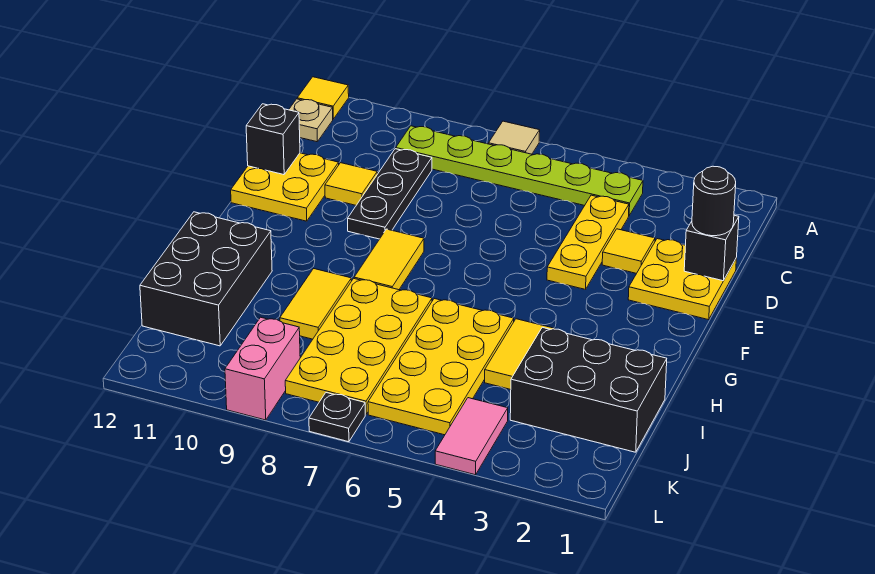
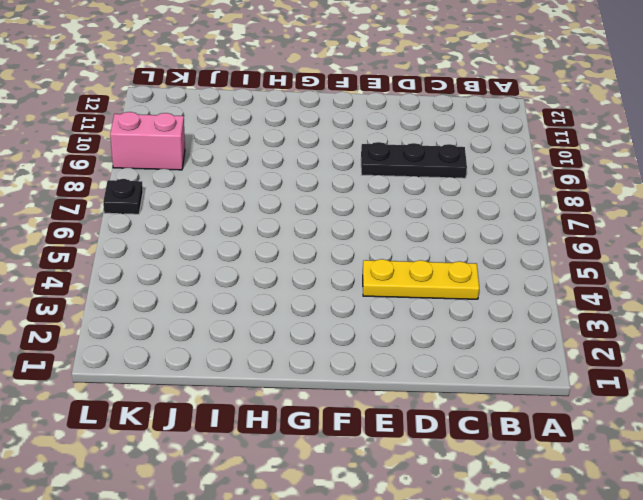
none -> tan 1x1 tile [489,121,540,154]
none -> yellow 1x1 tile [297,77,349,119]
none -> lime 1x6 plate [396,126,643,215]

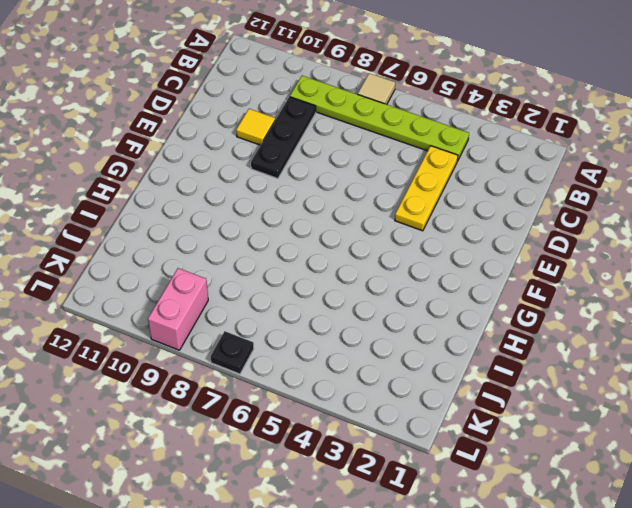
none -> yellow 1x1 tile [297,77,349,119]
none -> tan 1x1 plate [289,99,333,142]
none -> yellow 2x2 plate [628,239,736,320]

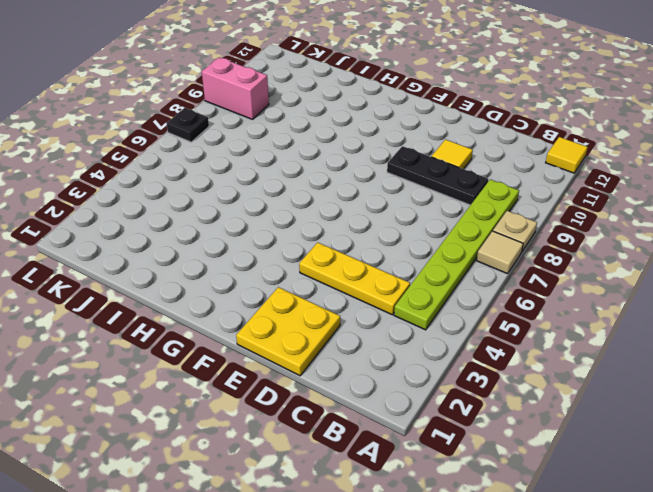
tan 1x1 plate [493,211,537,251] -> tan 1x1 plate moved to [289,99,333,142]
none -> yellow 1x1 tile [602,229,655,273]
none -> yellow 2x2 plate [231,153,339,221]
none -> yellow 1x2 tile [354,229,424,290]

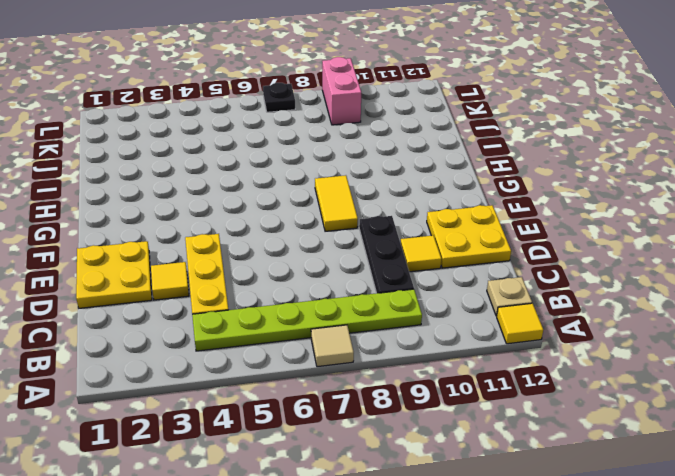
none -> yellow 1x2 tile [485,319,555,389]
none -> yellow 2x4 plate [368,299,514,435]
none -> yellow 2x4 plate [285,278,432,414]

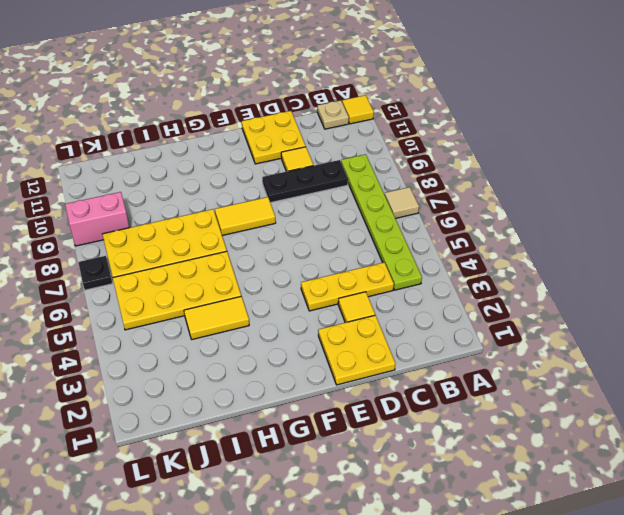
none -> yellow 1x2 tile [280,269,351,339]
none -> black 2x3 brick [140,212,272,346]
none -> black 2x3 brick [510,327,667,452]

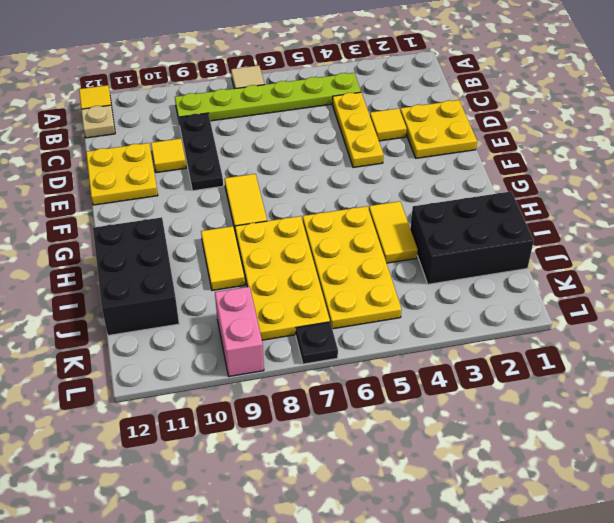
none -> pink 1x2 tile [435,398,508,475]
none -> black 1x1 brick [684,215,739,281]
none -> black 1x1 brick [246,104,300,175]

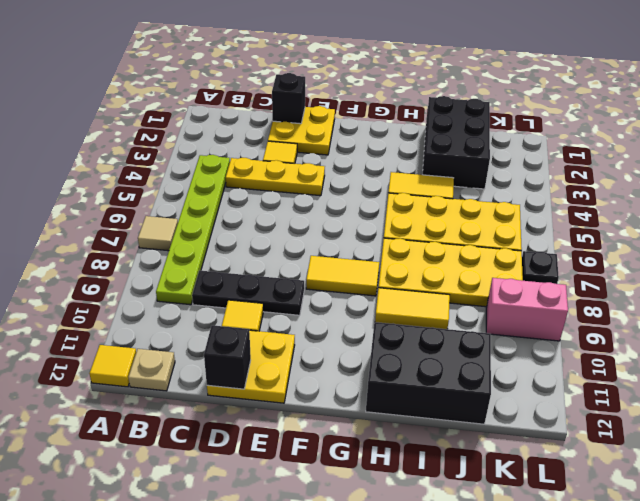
none -> pink 1x2 tile [435,398,508,475]
none -> black 1x1 round brick [692,166,736,236]

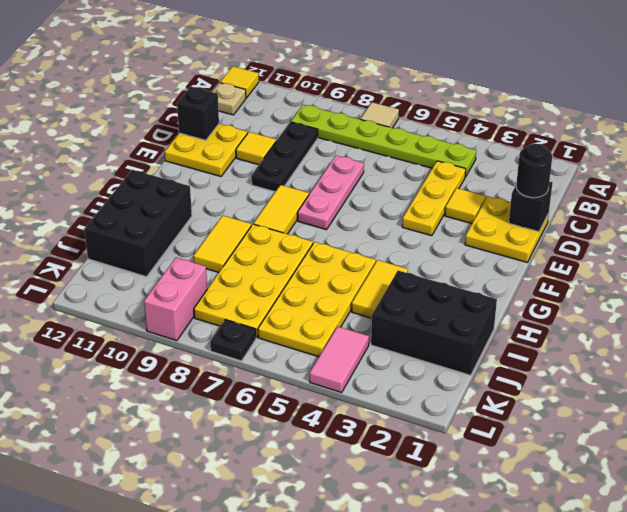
pink 1x3 plate [298,155,364,230] -> none

